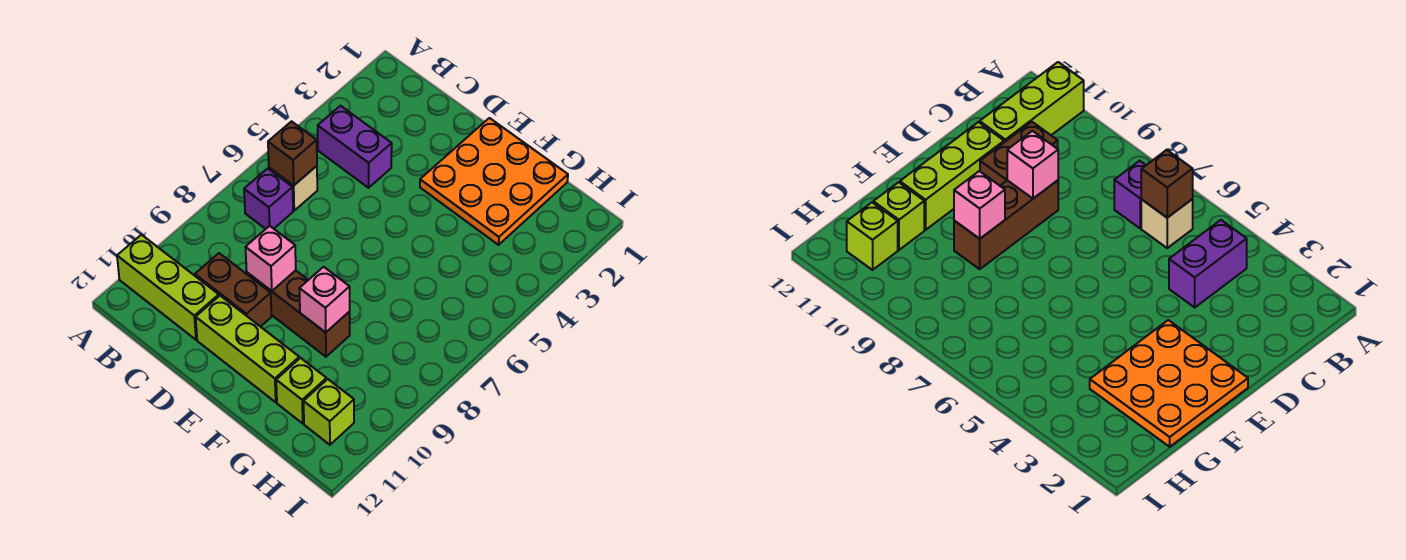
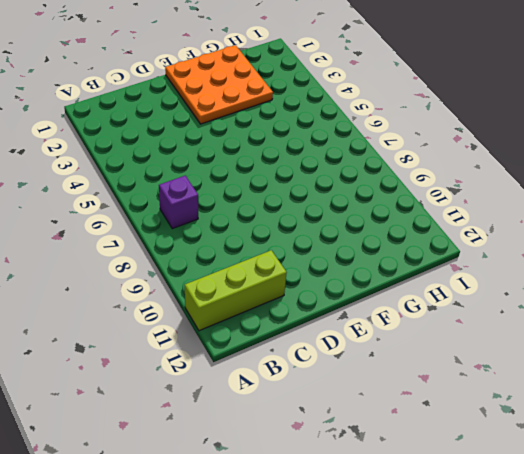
none -> purple 1x2 brick [318,106,392,188]
none -> tan 1x1 brick [269,166,317,211]
none -> brown 1x2 brick [195,253,272,327]

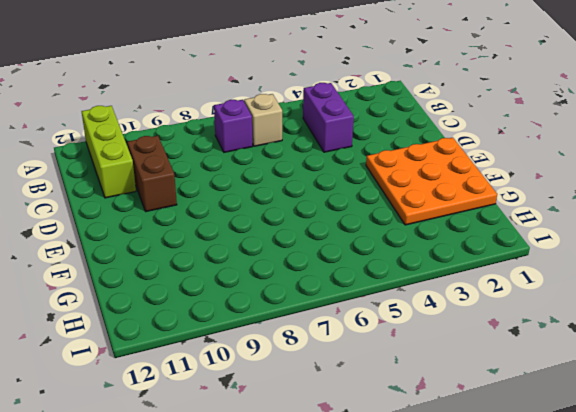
none -> brown 1x3 brick [247,270,350,357]
none -> lime 1x3 brick [196,296,299,402]
none -> lime 1x1 brick [276,358,327,423]

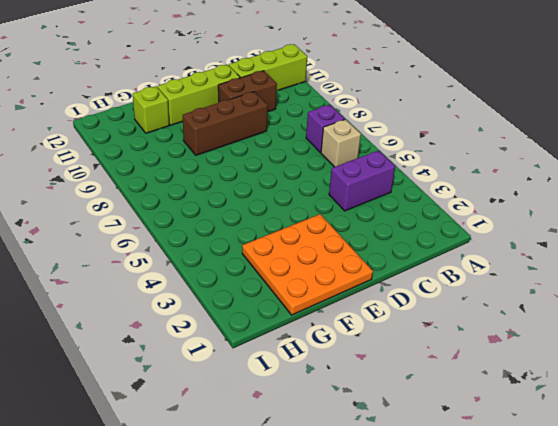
none -> lime 1x1 brick [304,379,354,445]
none -> brown 1x1 brick [268,121,317,186]
none -> pink 1x1 brick [245,226,296,291]

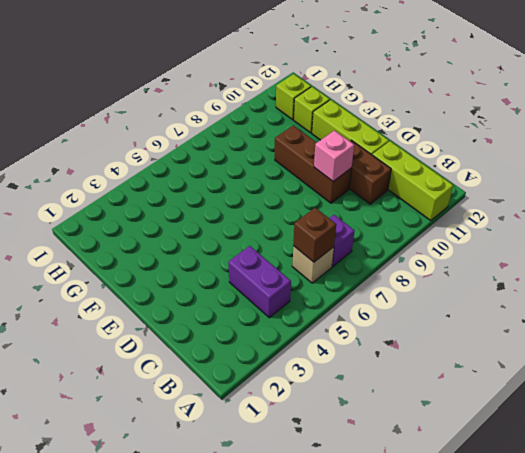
none -> orange 3x3 plate [420,118,568,245]
none -> pink 1x1 brick [299,267,350,332]

